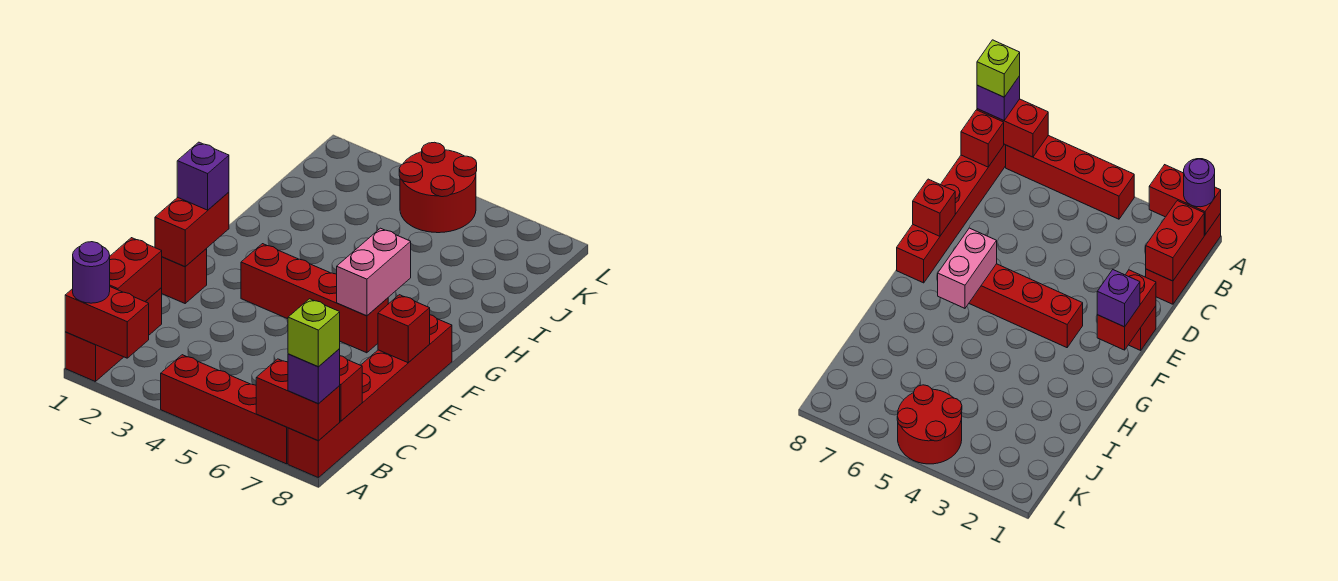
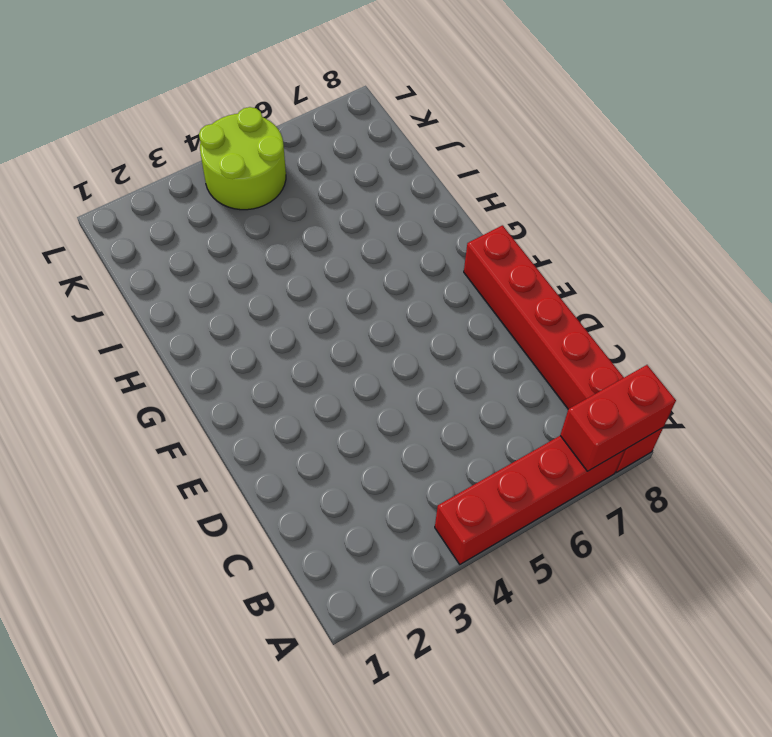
lime 2x2 round brick [199,107,286,210] -> red 2x2 round brick [399,142,477,233]
none -> red 1x3 brick [65,288,162,382]
none -> red 1x1 brick [161,249,207,303]
none -> red 1x4 brick [241,244,388,353]

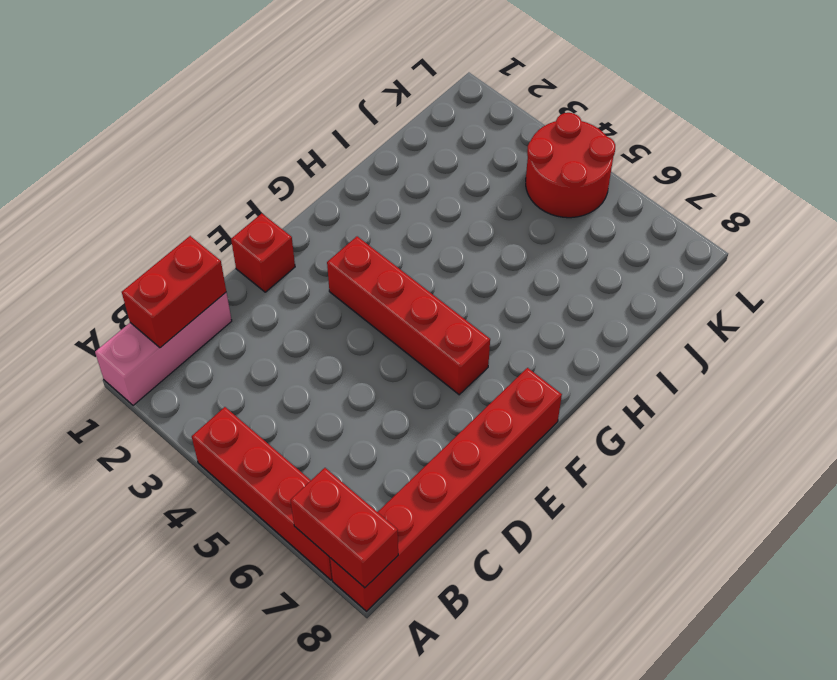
pink 1x3 brick [95,292,232,405] -> red 1x3 brick [65,288,162,382]
none -> red 1x2 brick [65,287,149,358]
none -> red 1x1 brick [340,356,362,421]
none -> red 1x2 brick [155,192,229,267]

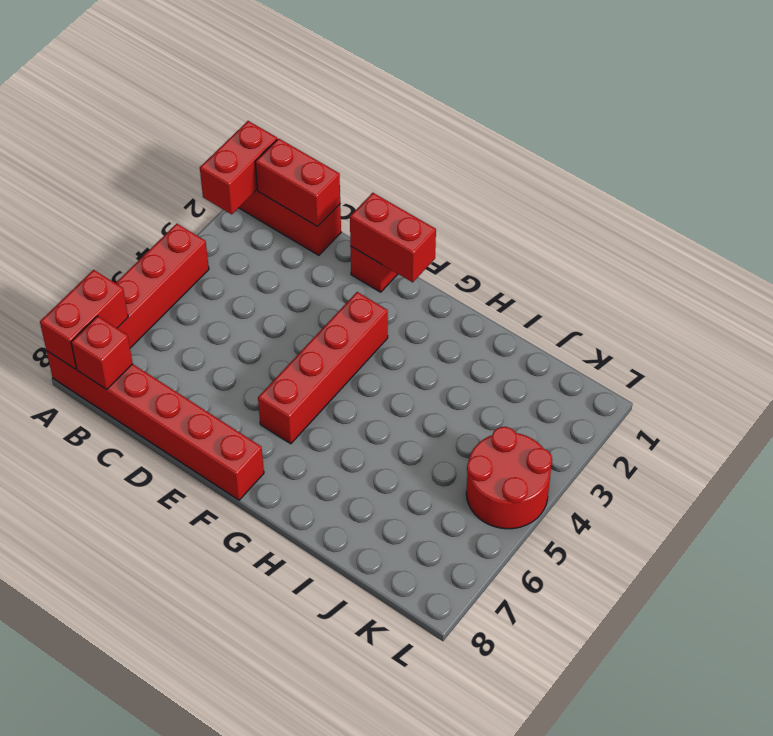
none -> red 1x1 brick [378,295,430,363]
none -> pink 1x2 brick [337,228,411,316]
none -> purple 1x1 round brick [73,242,110,303]

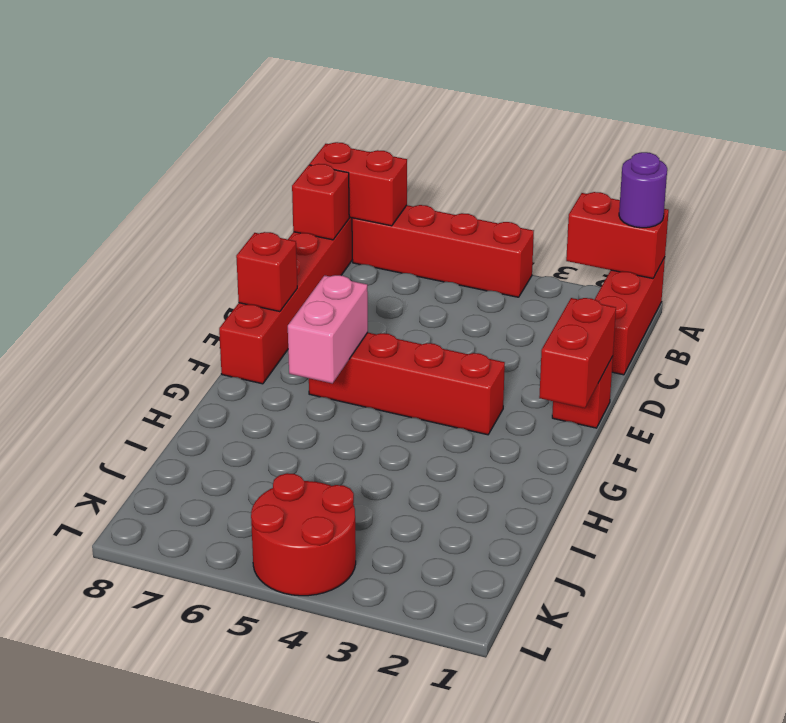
none -> red 1x2 brick [110,238,162,301]
none -> purple 1x1 brick [288,349,340,404]
none -> purple 1x1 brick [177,142,229,210]

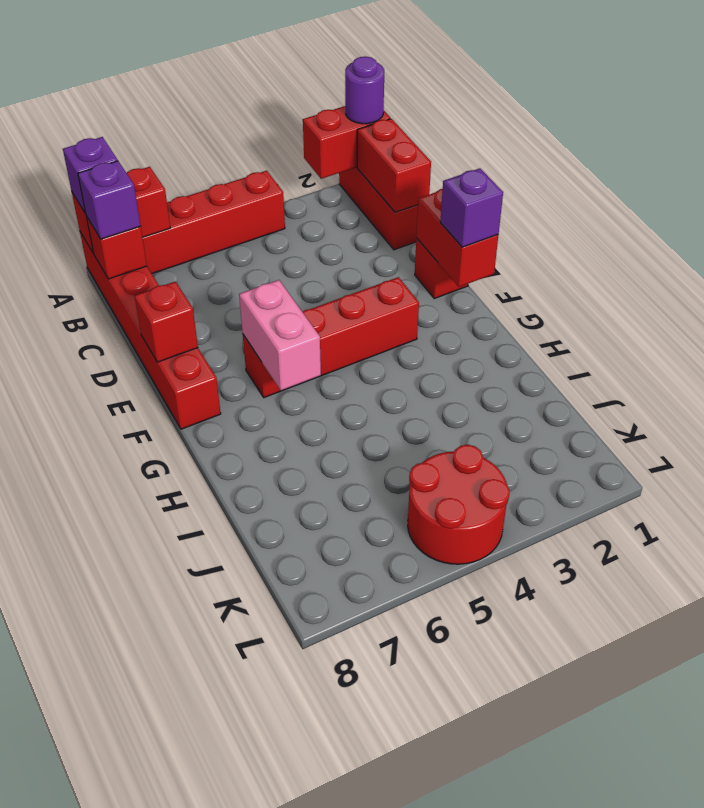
purple 1x1 brick [78,161,140,239] -> none
none -> lime 1x1 brick [288,299,340,367]

